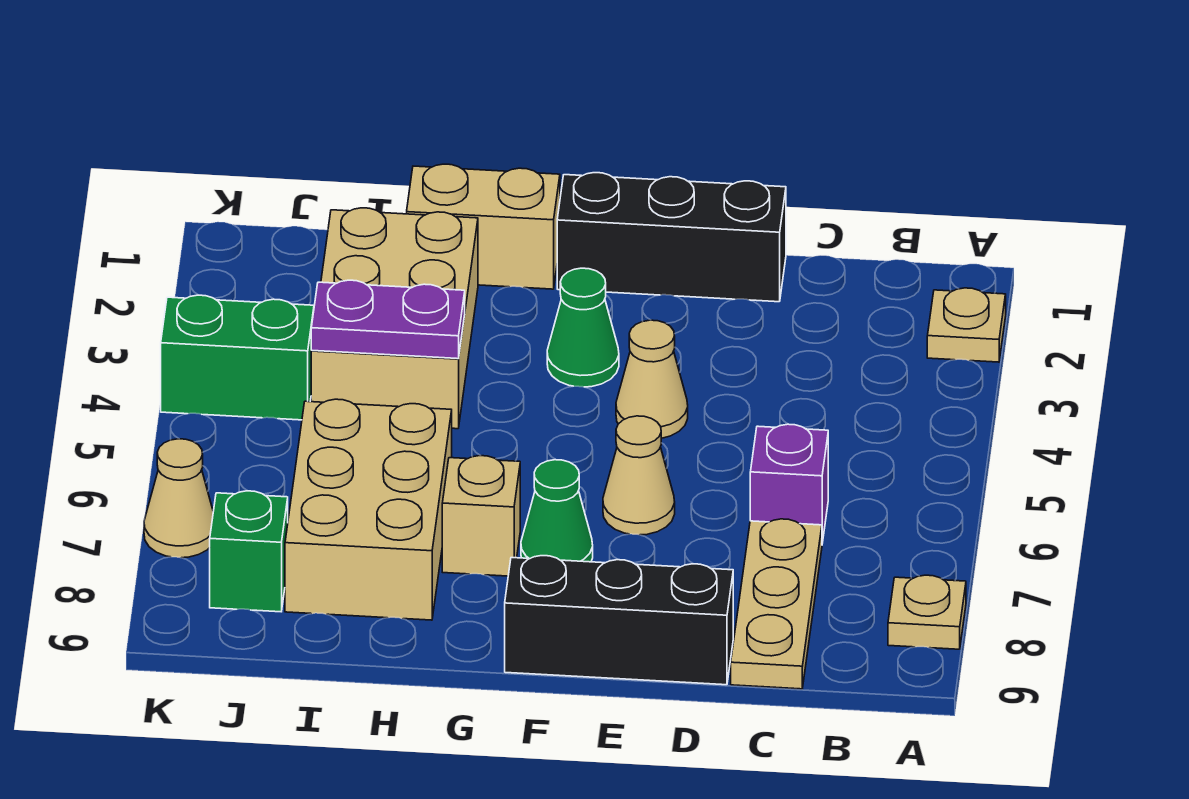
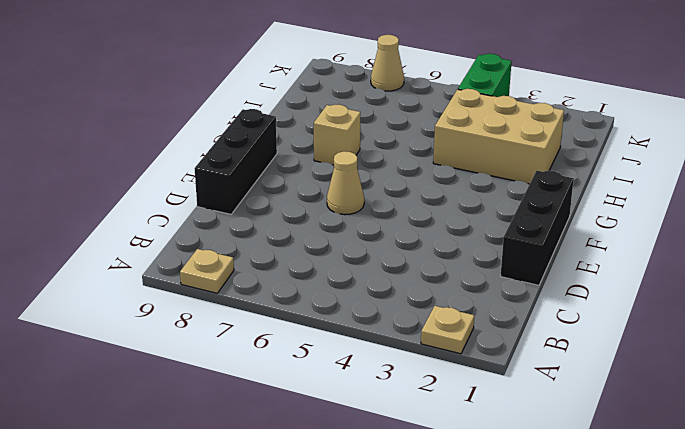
none -> purple 1x1 brick [750,424,828,543]
none -> tan 1x3 plate [731,519,822,689]
none -> tan 1x1 cone [616,320,688,438]

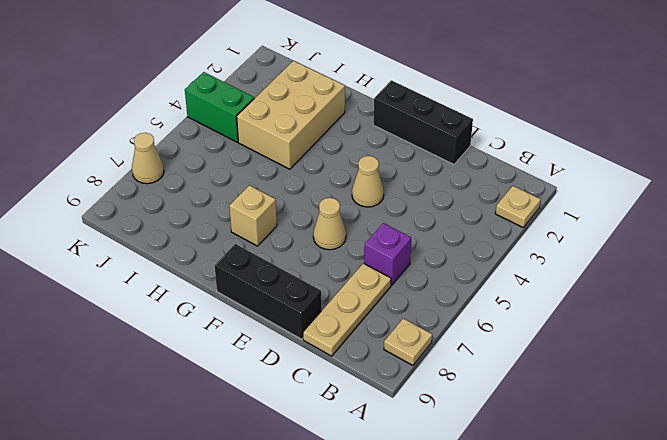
none -> green 1x1 cone [547,268,619,387]
none -> green 1x1 cone [521,460,593,562]
none -> tan 1x2 brick [407,164,560,289]

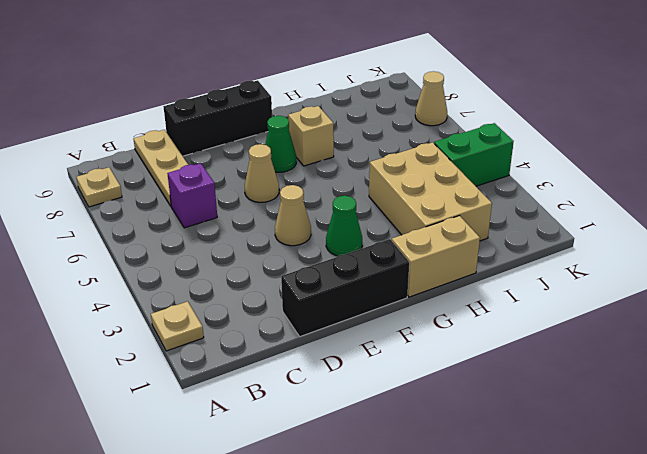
none -> tan 2x3 brick [285,399,452,620]
none -> green 1x1 brick [210,491,288,612]
none -> purple 1x2 plate [311,280,465,359]

